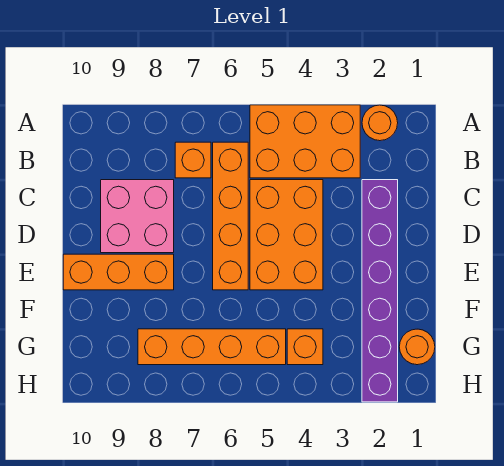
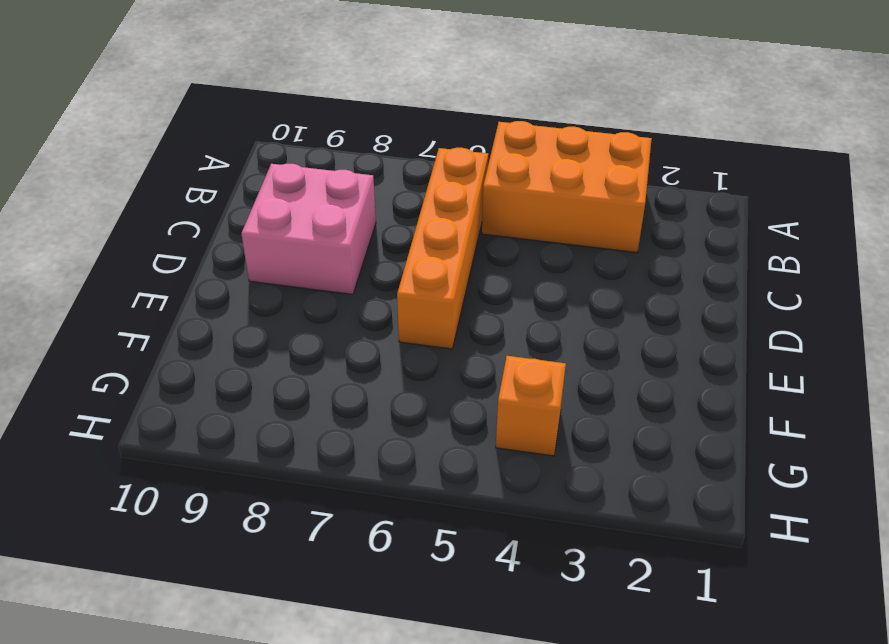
none -> orange 1x1 round brick [362,105,398,141]
none -> orange 1x1 brick [175,142,211,178]

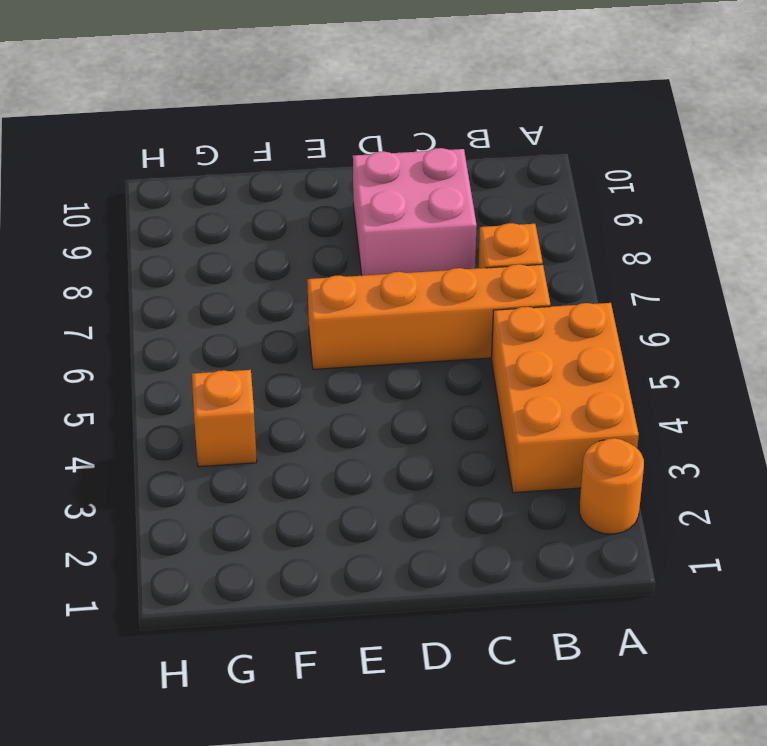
none -> purple 1x6 brick [362,180,398,402]
none -> orange 2x3 brick [250,180,323,290]

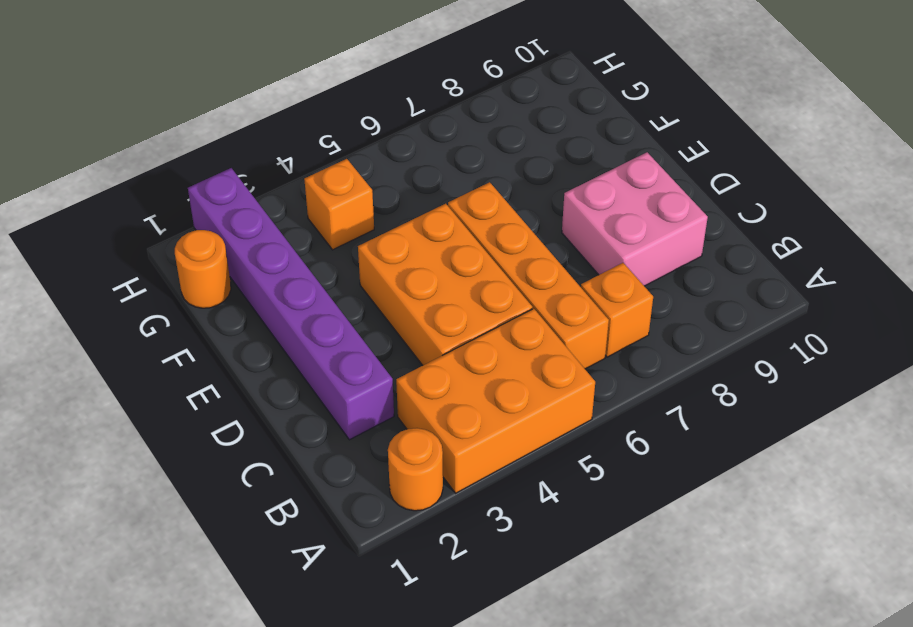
none -> orange 1x3 brick [63,254,174,290]
none -> orange 1x4 brick [138,329,286,365]

